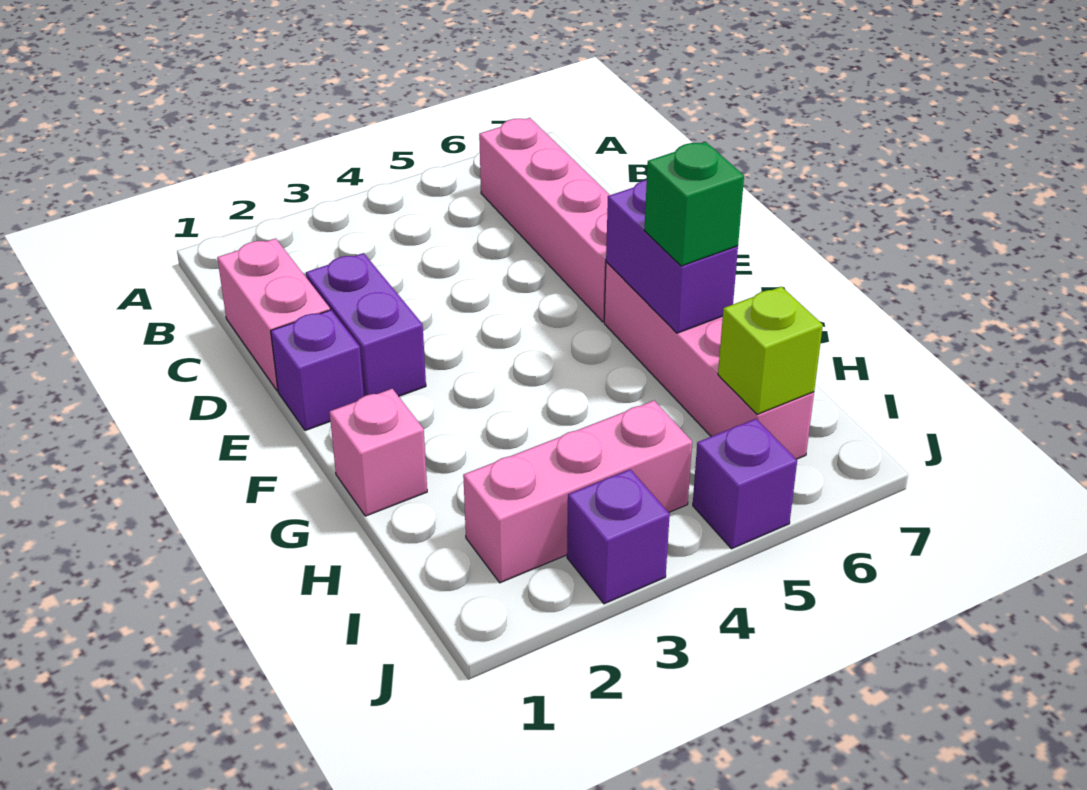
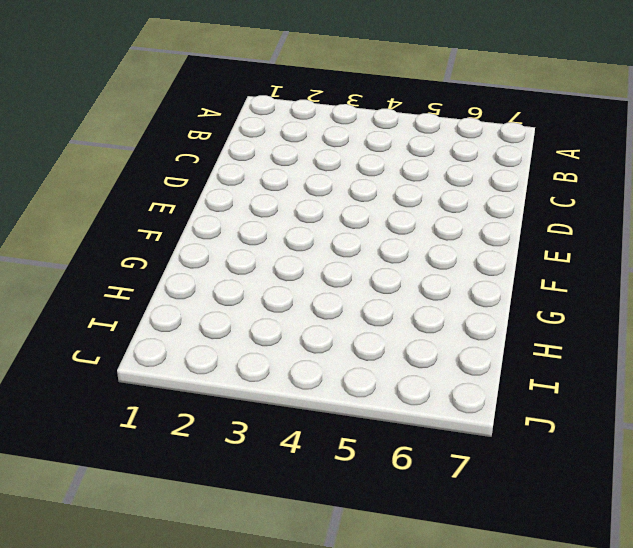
none -> pink 1x4 brick [479,118,609,322]
none -> pink 1x2 brick [217,238,330,391]
none -> purple 1x2 brick [306,253,426,396]

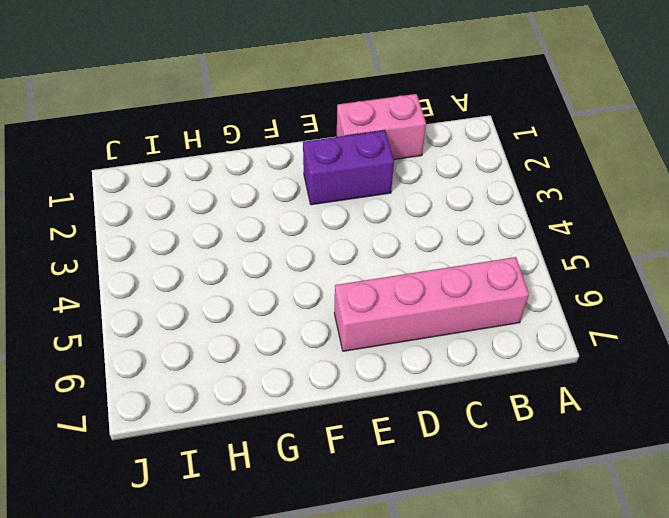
none -> purple 1x1 brick [271,310,364,431]
none -> pink 1x4 brick [604,262,814,459]
none -> pink 1x1 brick [330,389,427,516]

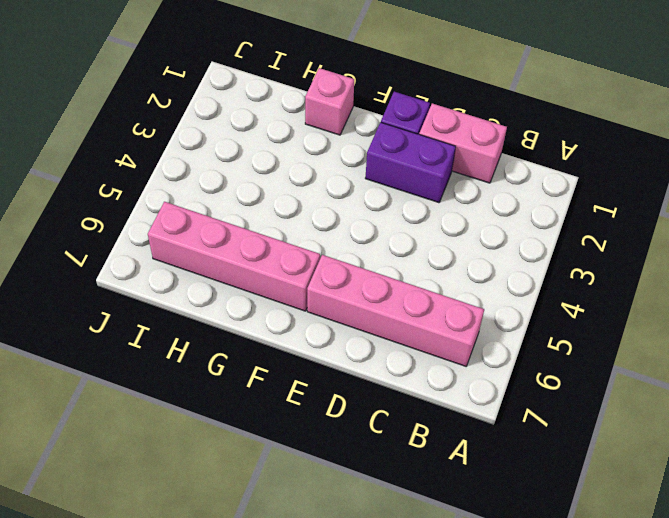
none -> pink 1x3 brick [463,401,692,583]
none -> purple 1x1 brick [567,469,670,604]
none -> purple 1x1 brick [693,419,797,549]

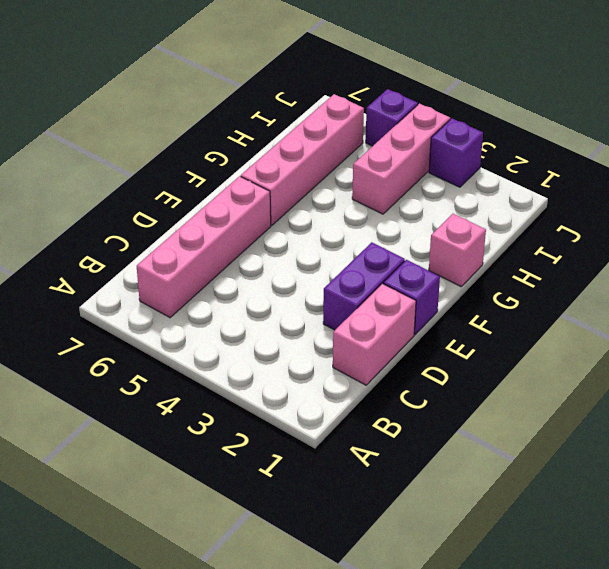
pink 1x3 brick [352,104,450,214] -> pink 1x3 brick turned to [463,401,692,583]
none -> purple 1x2 brick [606,180,738,333]
none -> lime 1x1 brick [718,286,823,414]
none -> green 1x1 brick [644,142,744,266]

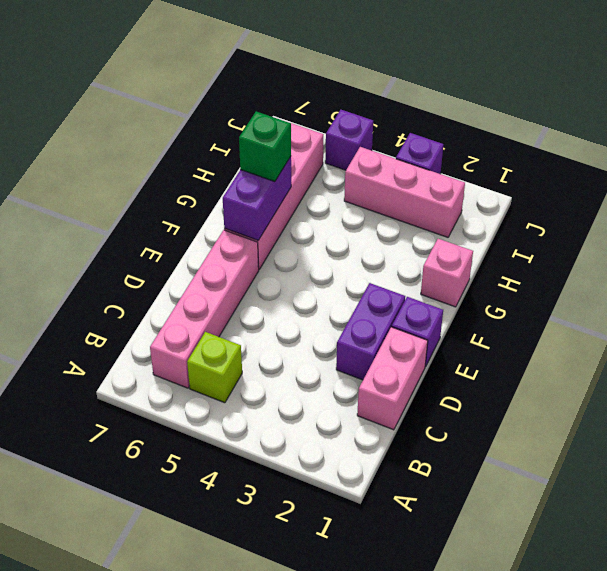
lime 1x1 brick [187,332,242,403] -> lime 1x1 brick moved to [718,286,823,414]

